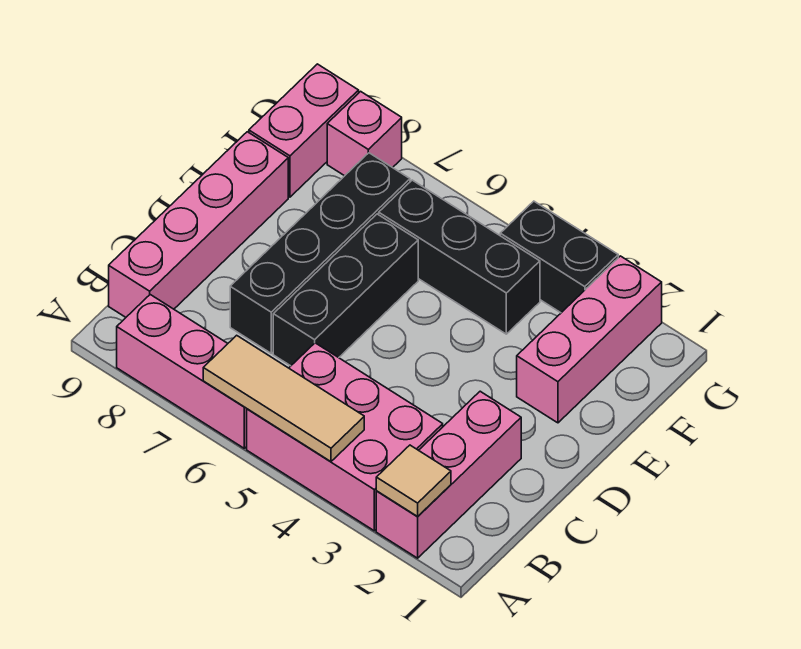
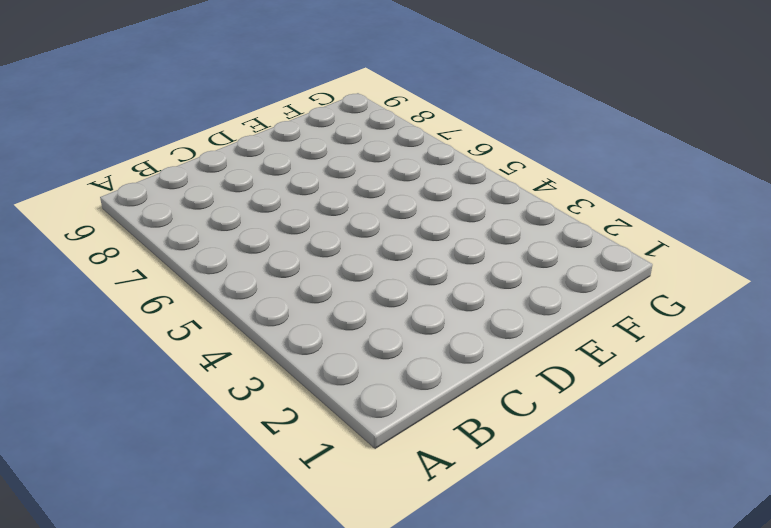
none -> pink 1x3 brick [376,391,521,558]
none -> pink 2x3 brick [247,343,443,531]
none -> pink 1x3 brick [117,295,247,448]

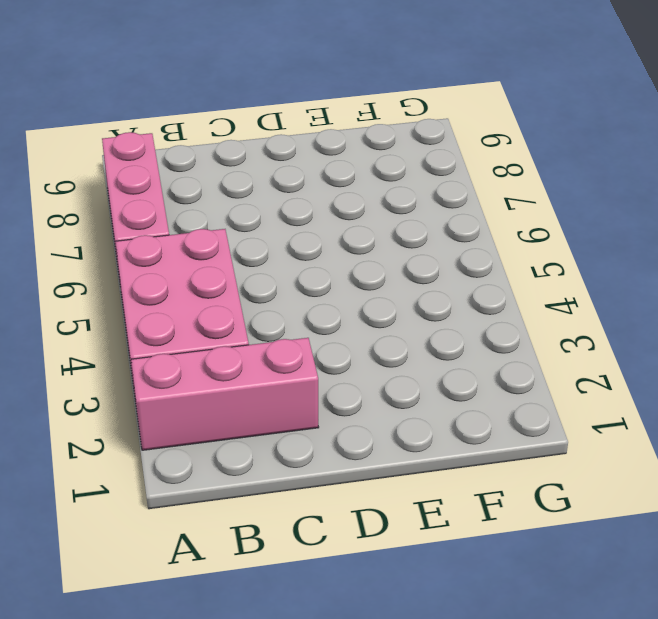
none -> pink 1x4 brick [109,132,288,317]
none -> black 1x3 brick [273,214,418,366]
none -> black 1x4 brick [230,153,410,353]

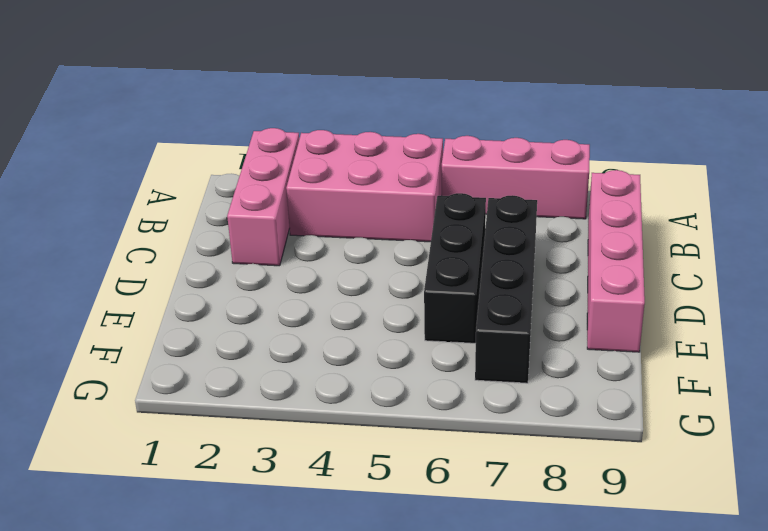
none -> pink 1x3 brick [517,256,662,423]
none -> black 1x3 brick [379,180,540,334]
none -> pink 1x2 brick [249,64,359,197]

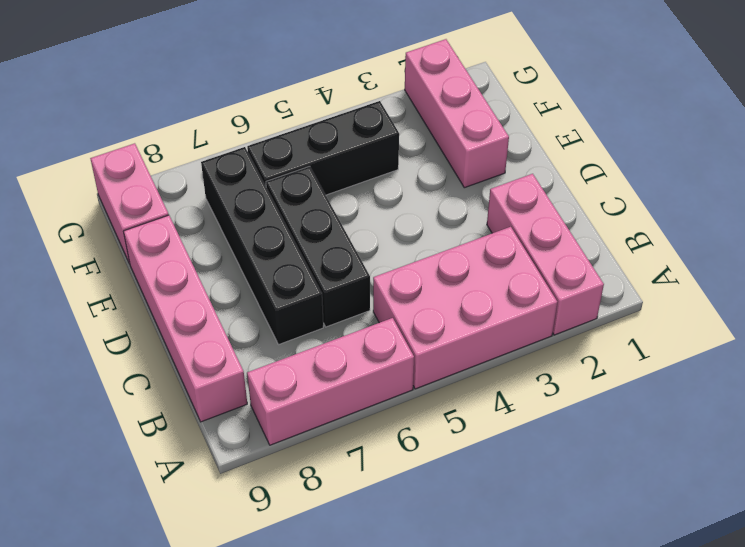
none -> black 1x2 brick [500,201,618,313]
none -> pink 1x1 brick [327,91,402,176]
none -> tan 1x1 tile [376,445,451,516]

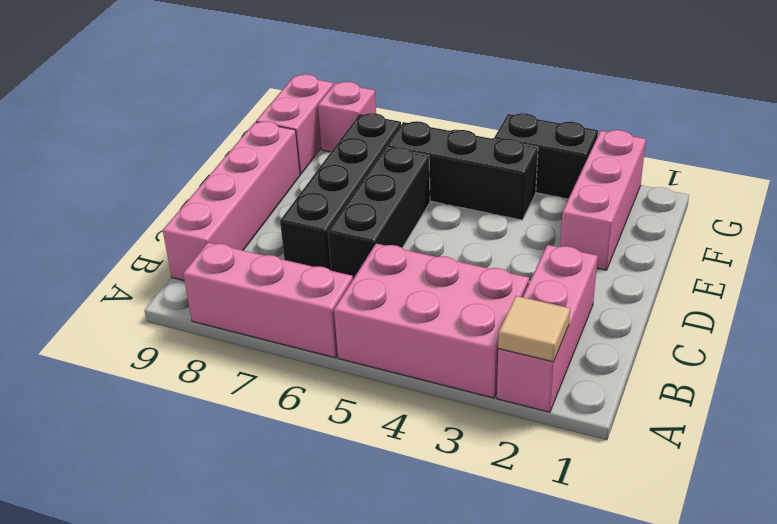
none -> tan 1x3 tile [203,335,364,462]

